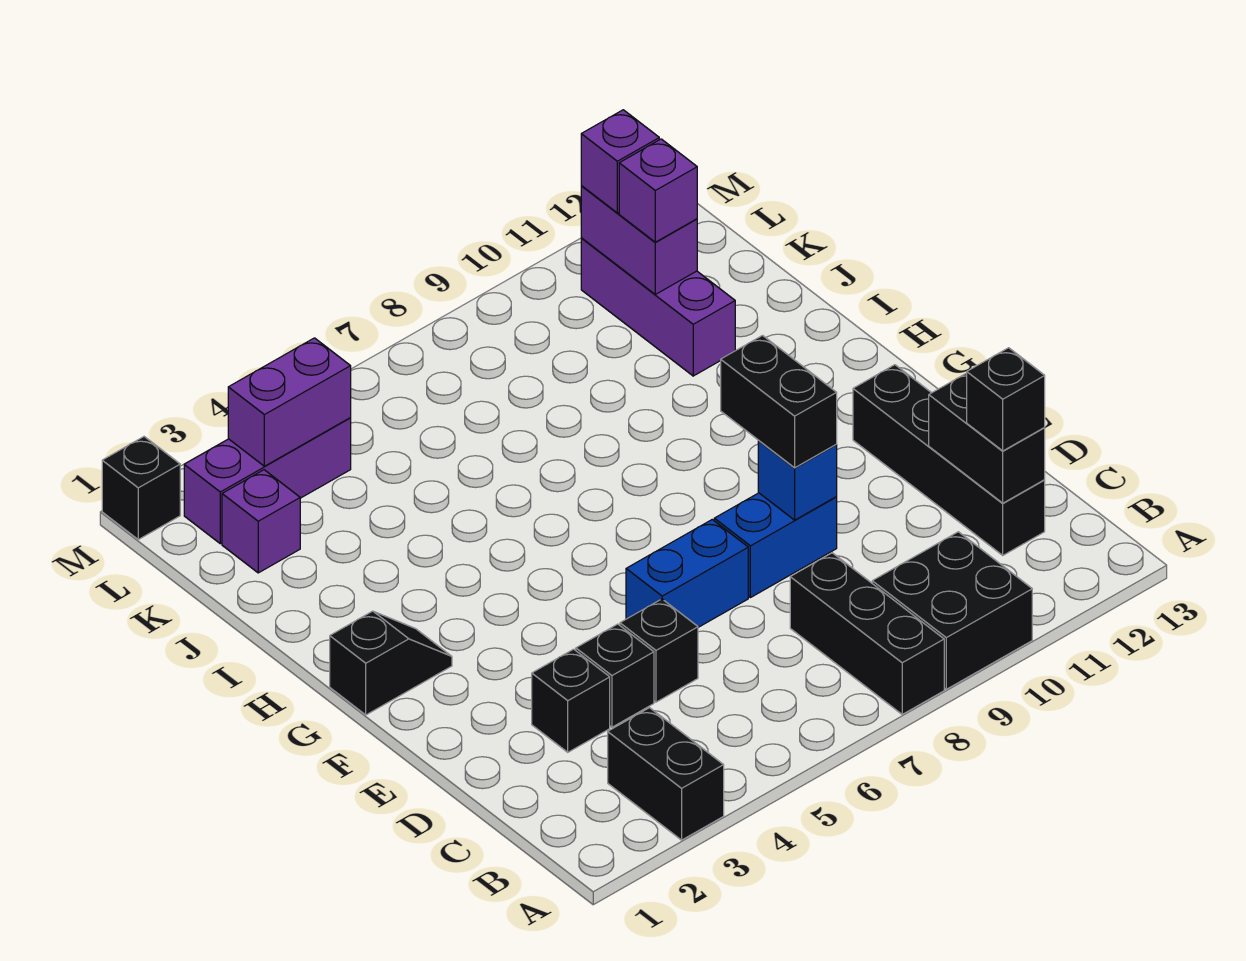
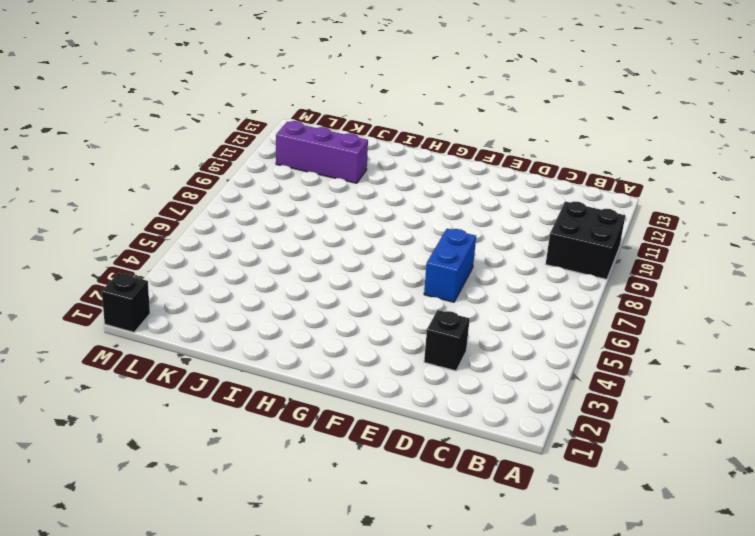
none -> black 1x2 brick [608,708,724,840]
none -> black 1x3 brick [790,553,944,714]
none -> black 1x4 brick [853,365,1045,555]

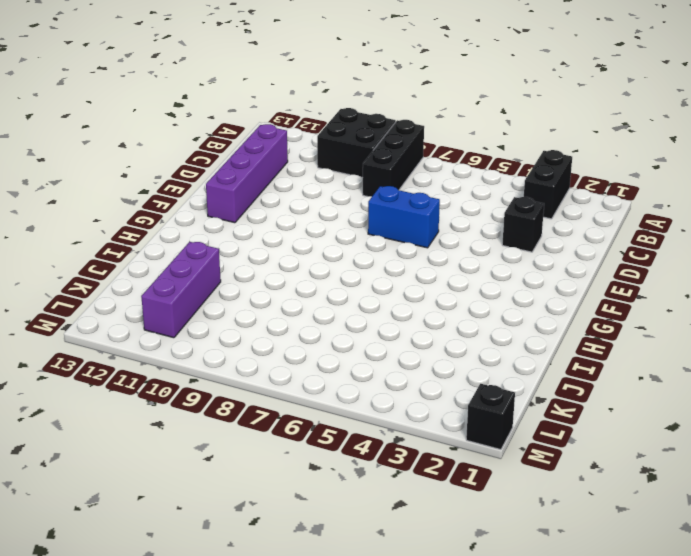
purple 1x4 brick [206,124,288,223] -> black 1x4 brick [853,365,1045,555]
none -> black 1x1 brick [576,624,654,727]
none -> black 1x1 brick [620,599,698,702]
none -> blue 1x2 brick [714,493,837,598]

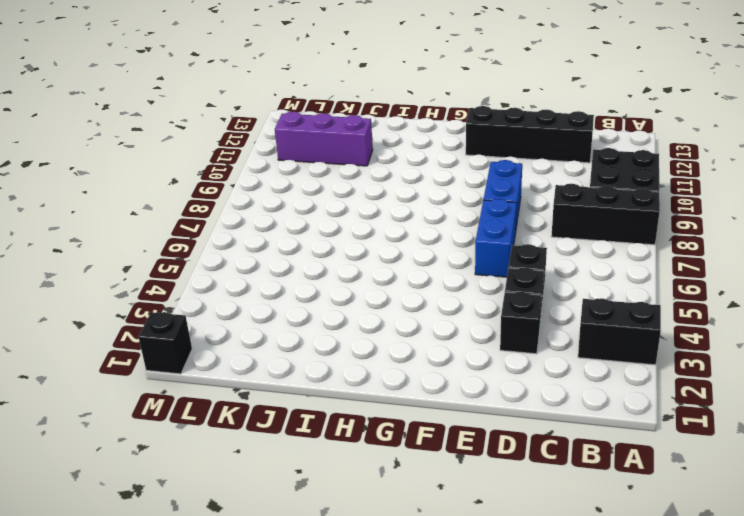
none -> black 1x2 slope [330,611,452,715]
none -> purple 1x1 brick [222,470,300,573]
none -> purple 1x3 brick [184,418,351,544]

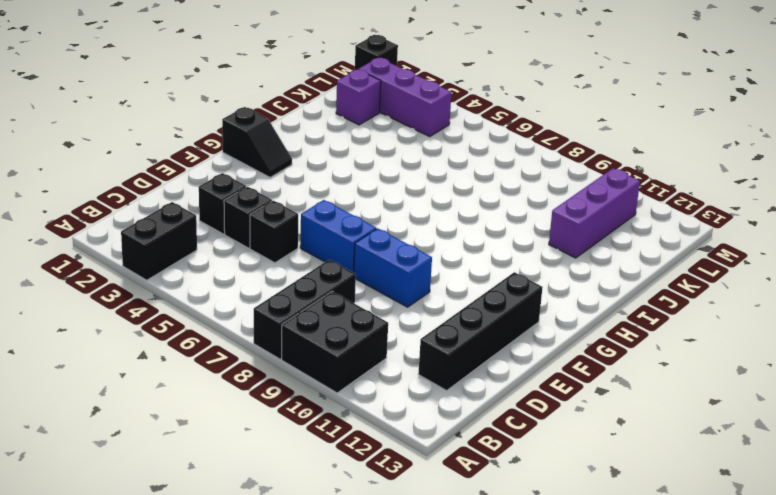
none -> black 1x2 brick [929,373,1045,503]
none -> blue 1x1 brick [758,441,837,520]
none -> purple 1x2 brick [581,186,697,294]

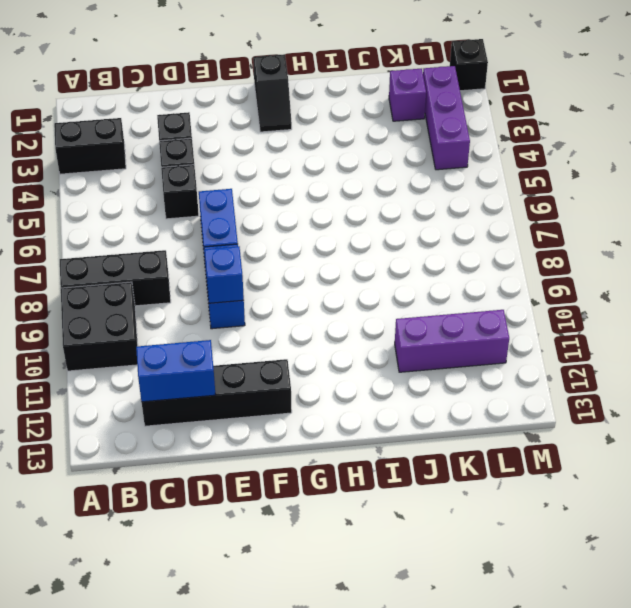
blue 1x2 brick [136,340,216,402] -> black 1x2 brick [929,373,1045,503]
none -> purple 1x2 brick [581,186,697,294]
none -> purple 1x2 brick [228,338,351,466]
none -> black 1x1 brick [967,348,1045,451]

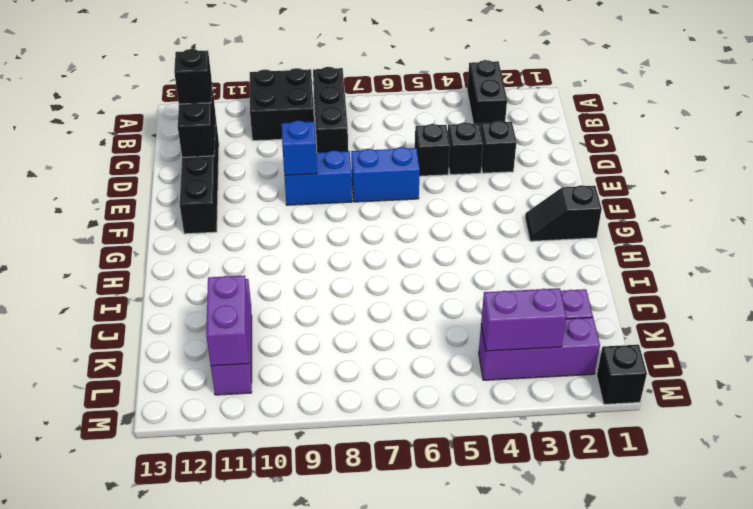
none -> black 1x2 brick [721,336,837,468]
none -> purple 1x1 brick [619,139,697,242]
none -> purple 1x1 brick [581,110,659,213]

